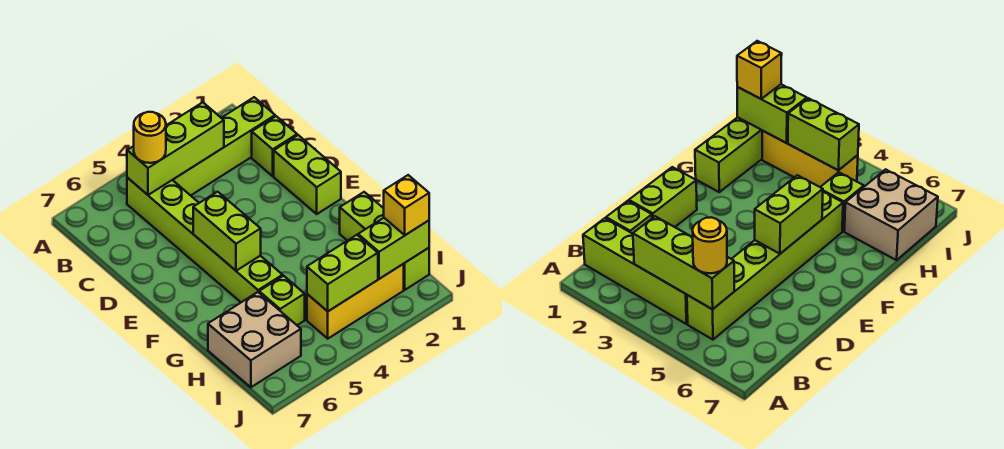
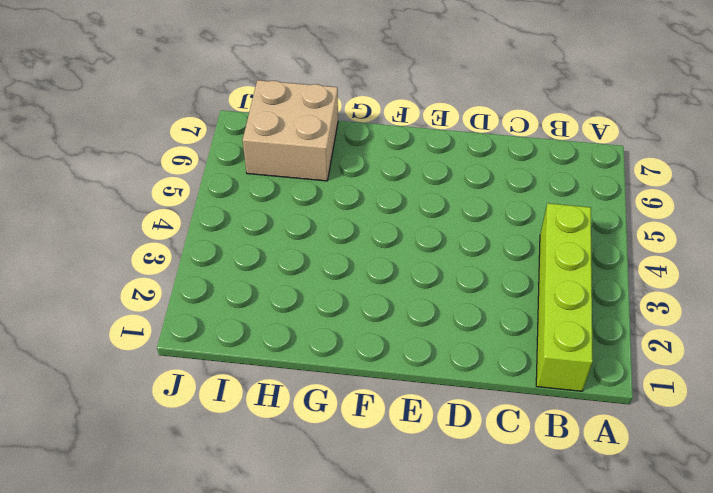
none -> lime 1x6 brick [127,178,283,302]
none -> lime 1x1 brick [252,116,297,176]
none -> lime 1x2 brick [274,135,341,214]

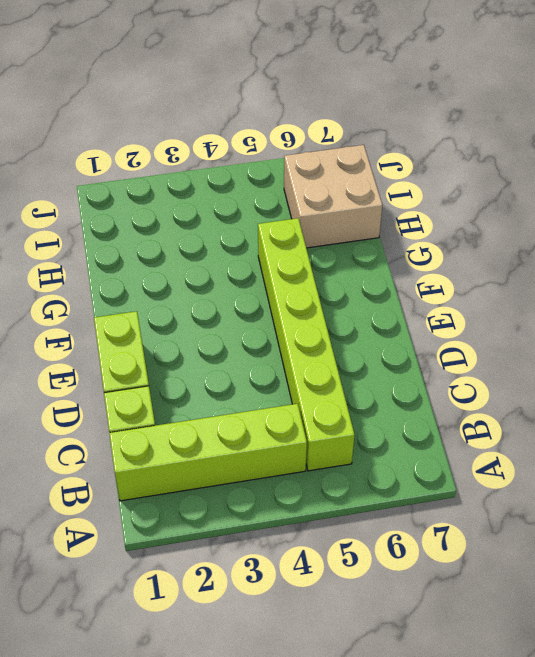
none -> lime 1x3 brick [340,192,429,290]
none -> lime 1x1 brick [259,276,305,325]
none -> yellow 1x3 brick [307,264,404,339]

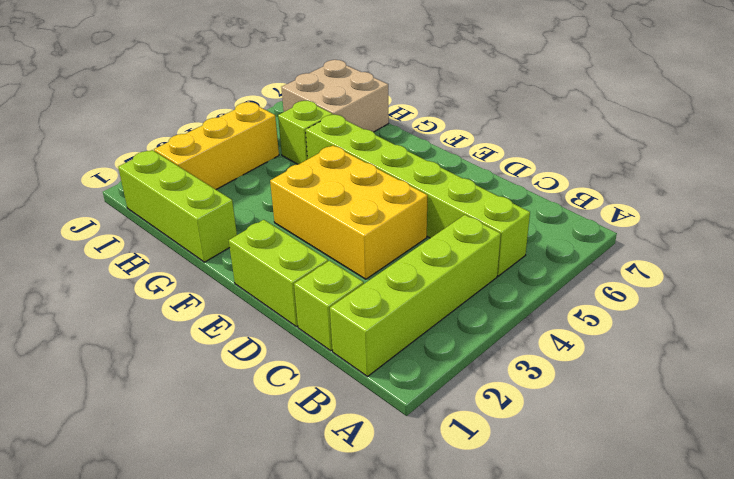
yellow 2x3 brick [270,146,428,279] -> none
none -> lime 1x3 brick [127,102,224,195]
none -> lime 1x2 brick [193,192,261,271]
none -> lime 1x2 brick [358,218,429,279]

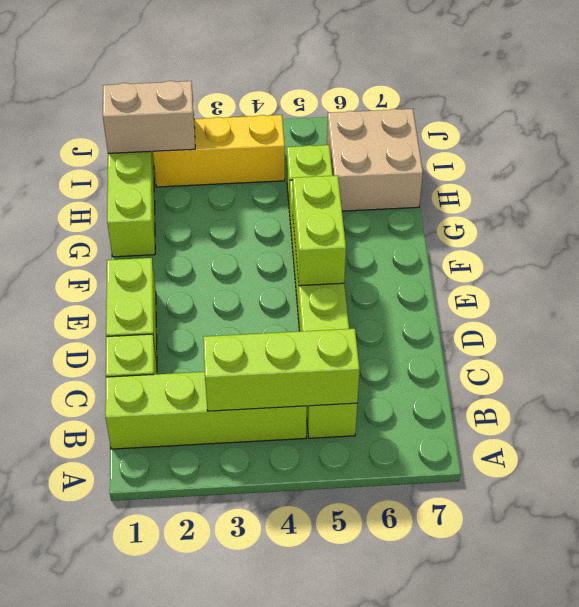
tan 1x2 brick [103,81,195,153] -> lime 1x2 brick [358,218,429,279]
none -> lime 1x2 brick [307,235,378,311]
none -> yellow 1x1 round brick [134,112,166,163]
none -> yellow 1x1 brick [384,175,429,235]

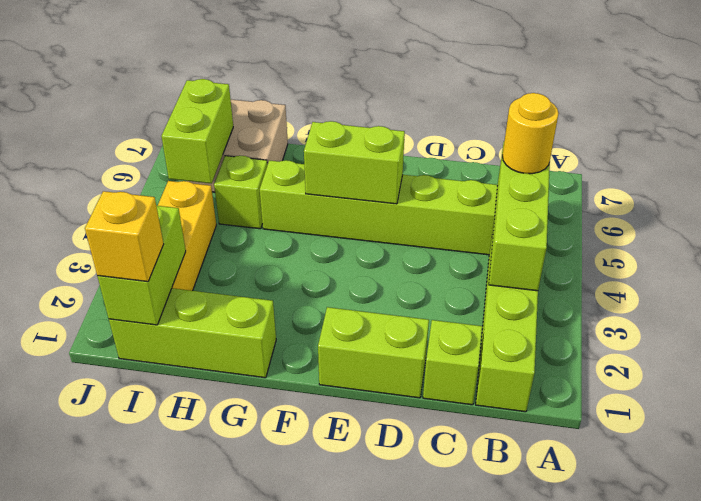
lime 1x2 brick [161,79,233,184] -> lime 1x2 brick moved to [307,235,378,311]

